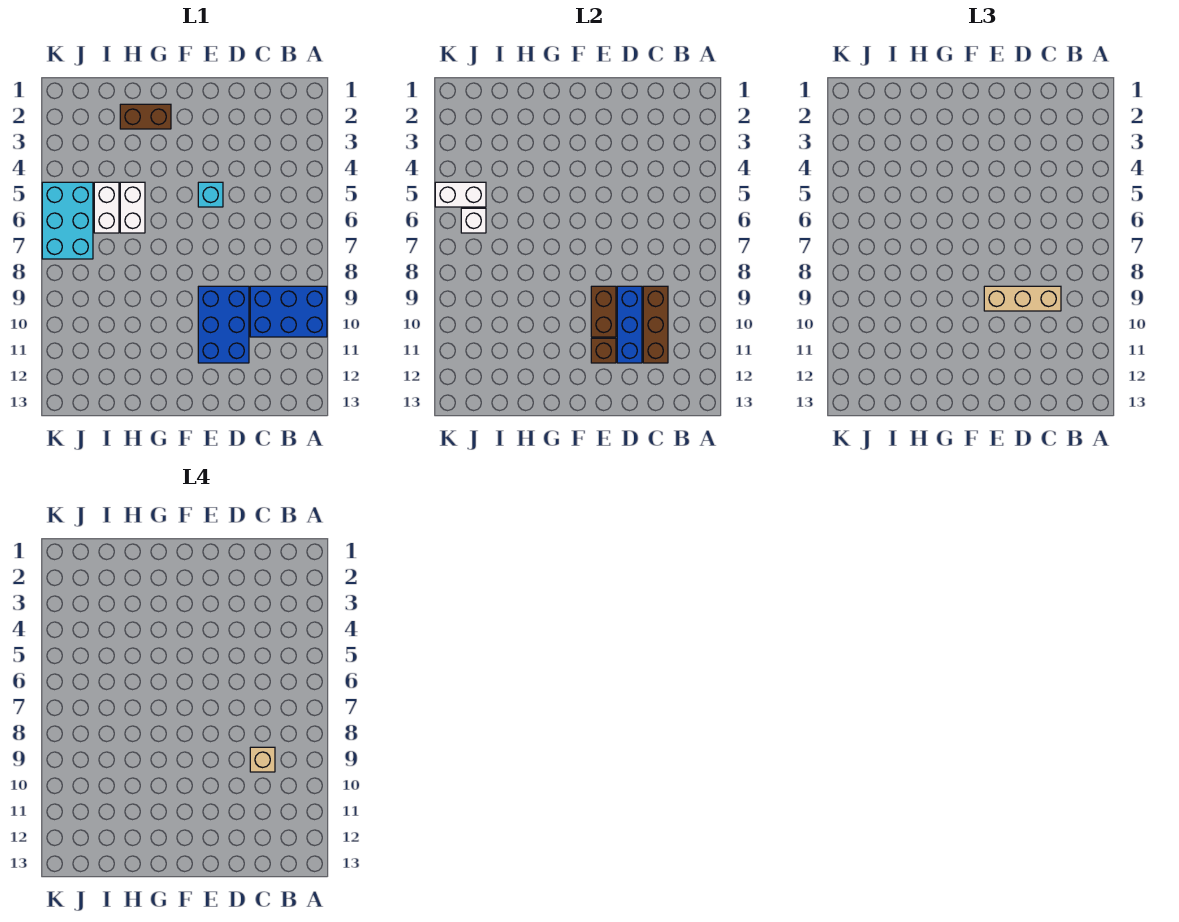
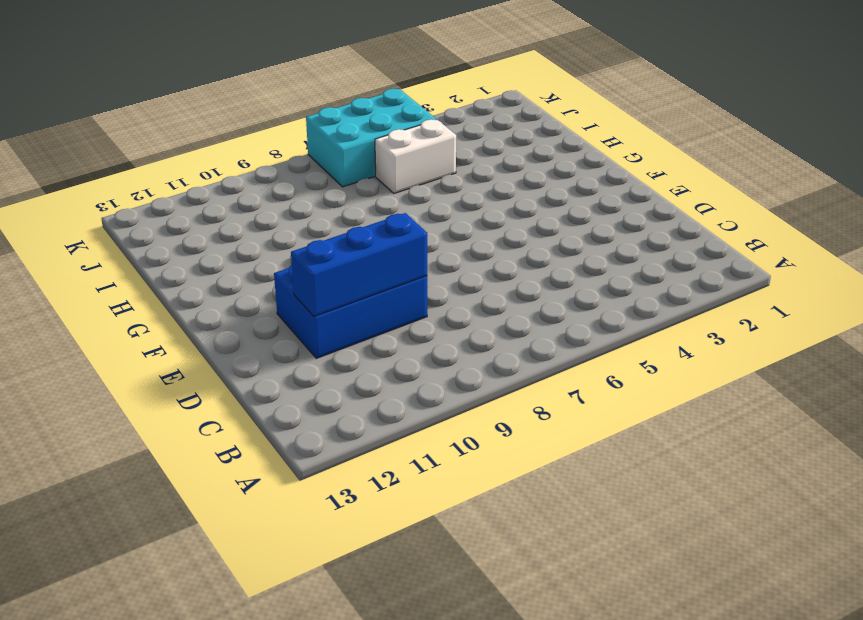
none -> blue 2x3 brick [250,286,327,337]
none -> cyan 1x1 brick [198,182,223,207]
none -> brown 1x2 brick [120,104,171,129]

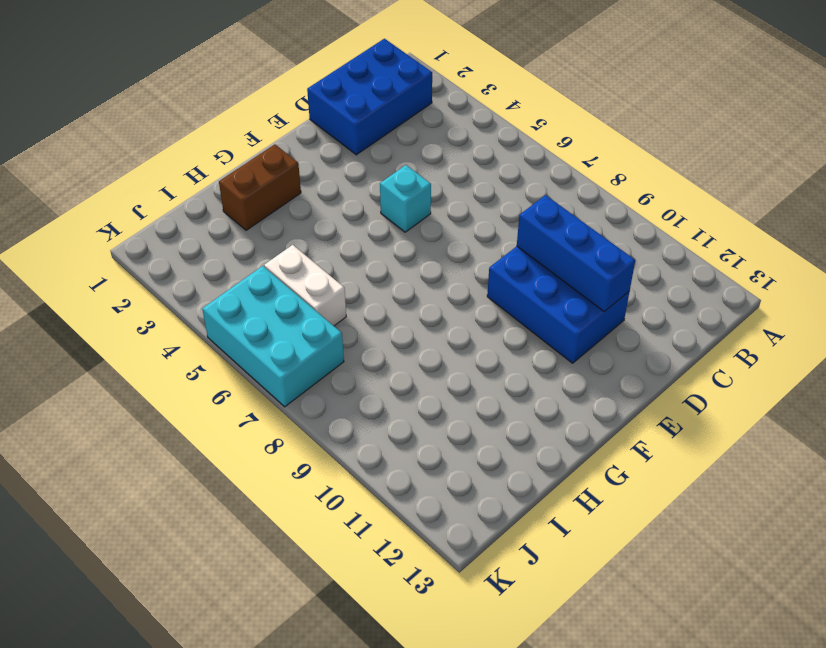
blue 2x3 brick [307,39,432,155] -> blue 2x3 brick moved to [250,286,327,337]
none -> white 1x2 brick [120,182,145,233]
none -> brown 1x3 brick [643,286,668,363]
none -> brown 1x2 brick [591,286,616,337]

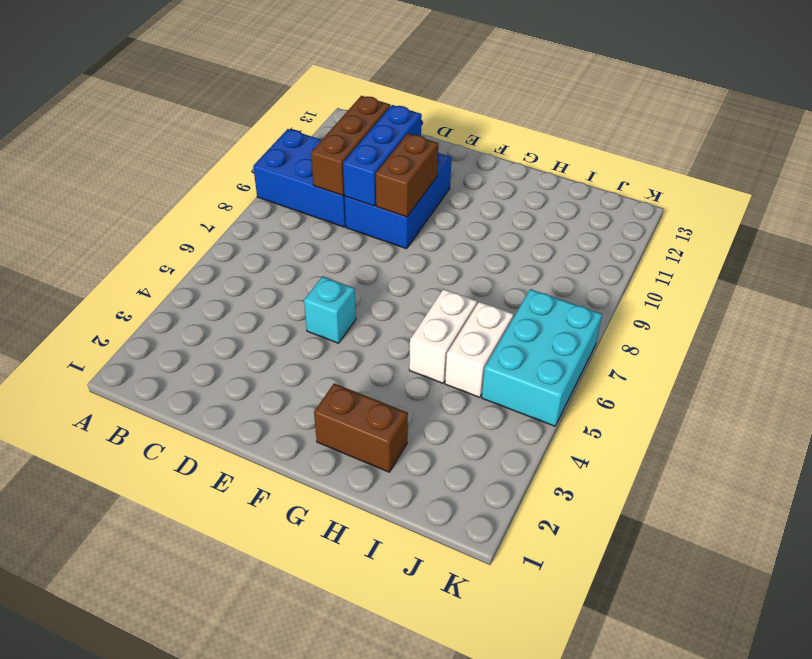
none -> brown 1x1 brick [591,338,616,363]
none -> white 1x2 brick [435,182,486,207]
none -> white 1x1 brick [461,208,486,233]

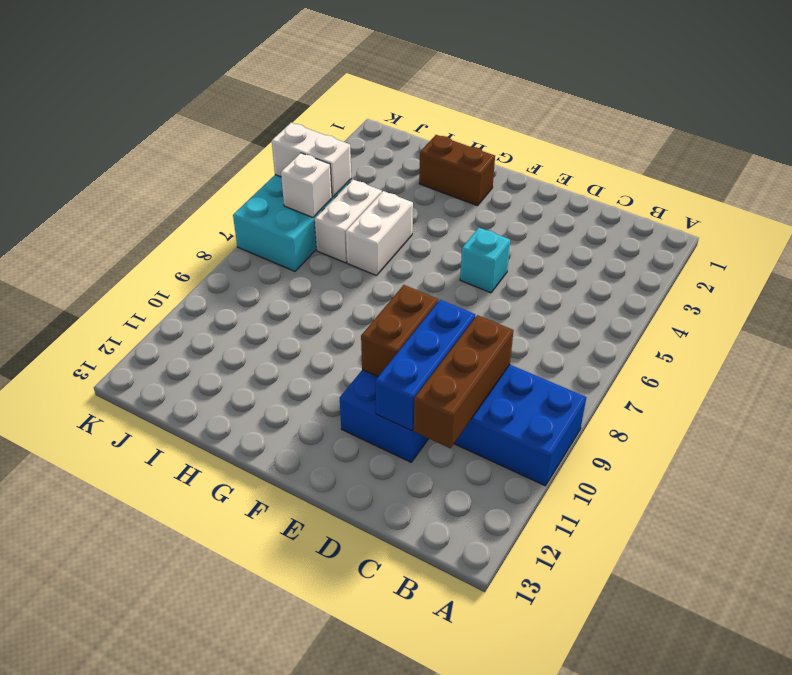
none -> brown 1x1 brick [591,338,616,363]
none -> tan 1x3 brick [984,286,1061,311]
none -> tan 1x1 brick [250,747,275,772]

